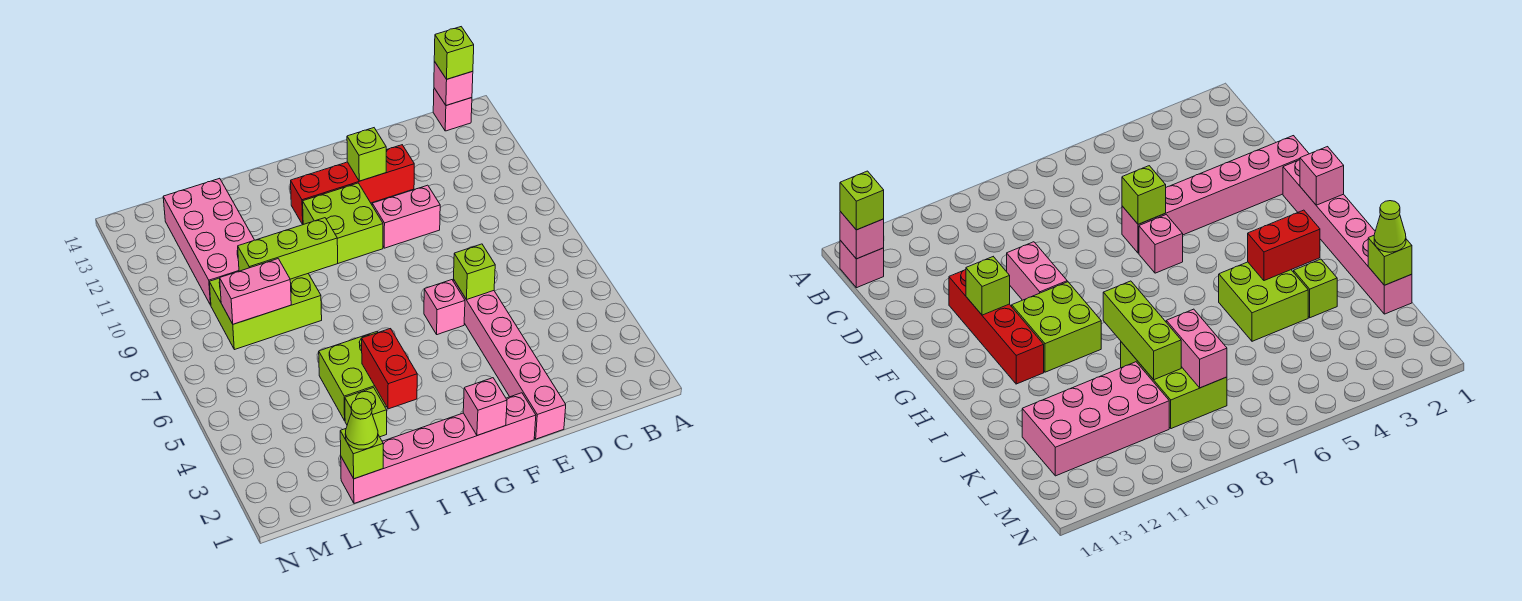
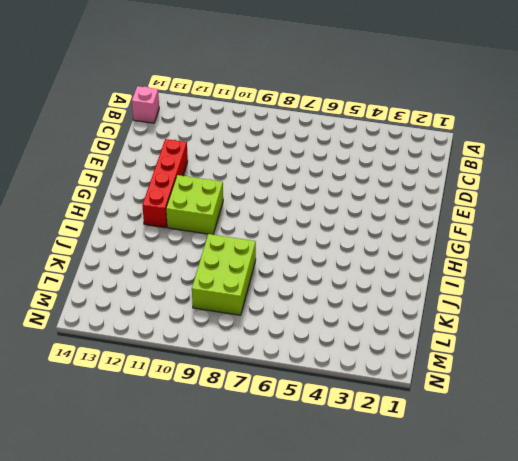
none -> pink 1x6 brick [453,280,566,439]
none -> pink 1x2 brick [372,185,440,248]
none -> pink 1x6 brick [341,393,536,503]

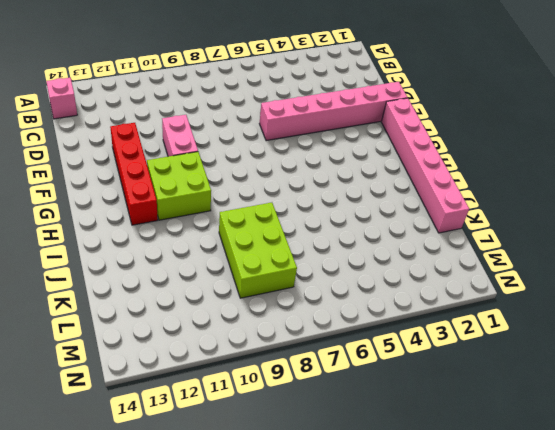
none -> pink 1x1 brick [424,280,465,335]
none -> lime 2x2 brick [319,332,386,421]
none -> lime 1x1 brick [345,388,387,437]

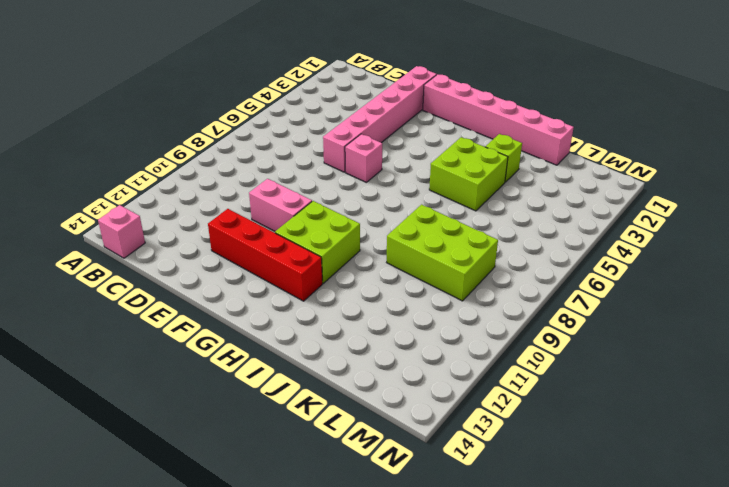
none -> pink 2x4 brick [163,178,254,305]
none -> pink 1x1 brick [434,62,473,106]
none -> lime 1x1 brick [454,244,495,300]

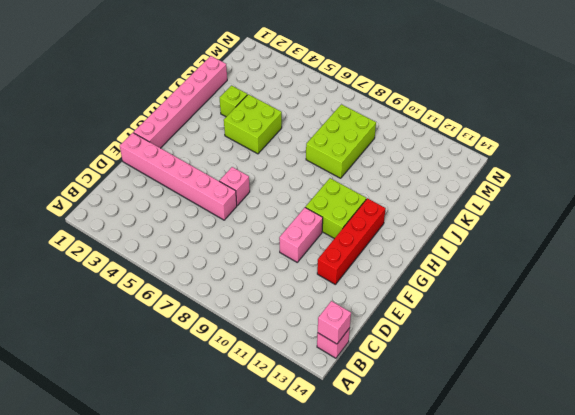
none -> pink 2x4 brick [163,178,254,305]
none -> lime 1x1 brick [454,244,495,300]
none -> lime 1x1 brick [347,128,386,181]

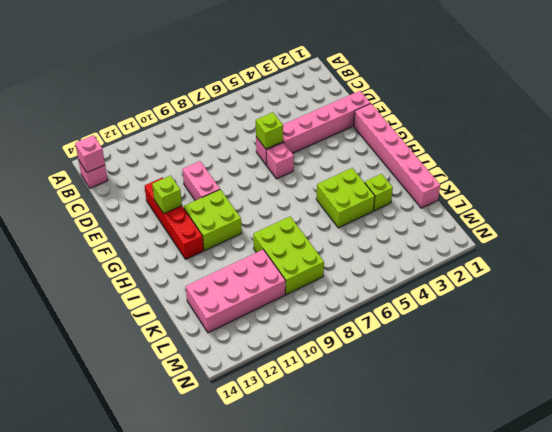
none -> pink 1x1 brick [463,378,507,436]
none -> red 1x2 brick [362,329,417,409]
none -> lime 1x3 brick [238,218,338,279]

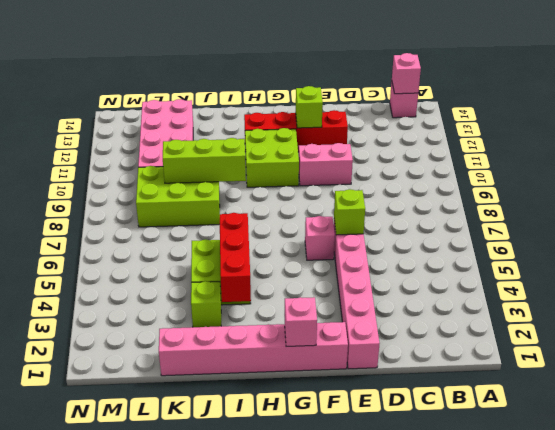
red 1x3 brick [220,213,251,302] -> red 1x2 brick [362,329,417,409]
none -> lime 1x1 brick [340,429,383,479]
none -> pink 1x2 brick [220,259,291,324]
none -> lime 1x1 brick [434,27,474,79]

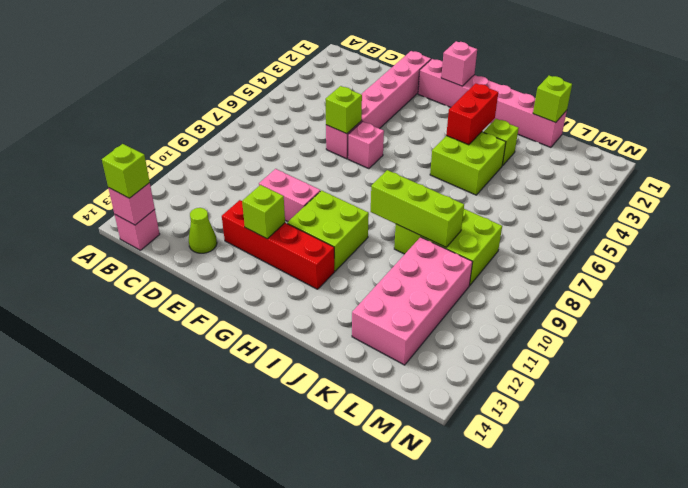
lime 1x1 cone [189,208,217,253] -> lime 1x1 cone moved to [345,398,378,449]
none -> pink 1x2 brick [220,259,291,324]

